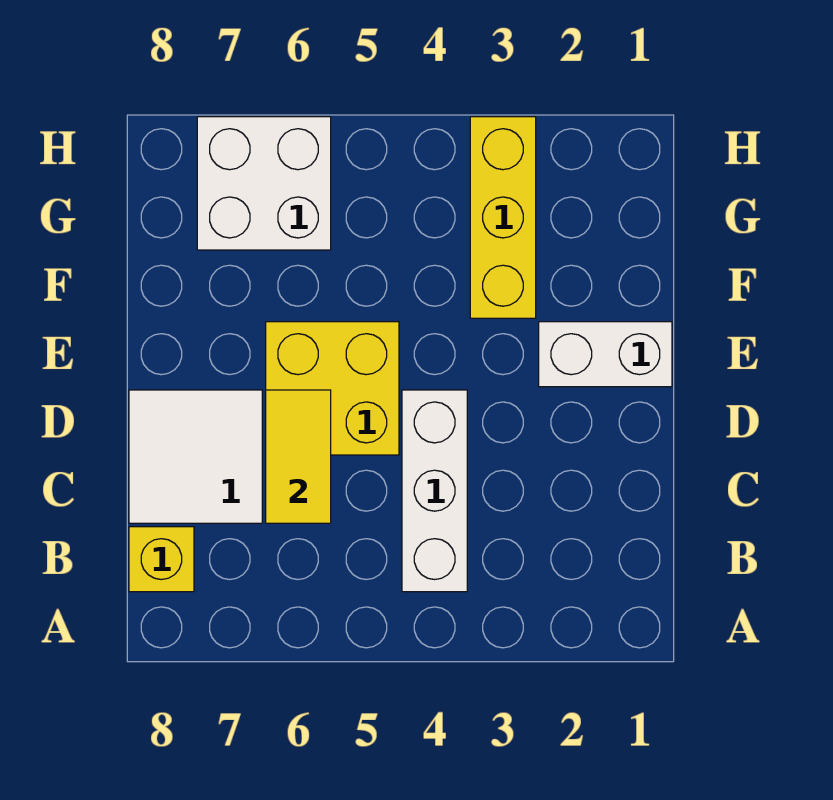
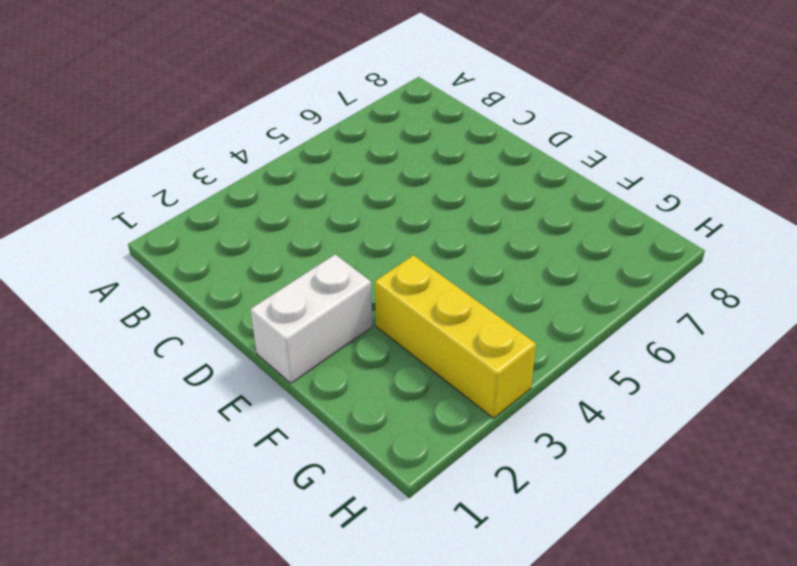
none -> white 1x3 brick [402,390,467,592]
none -> yellow 1x1 brick [129,527,194,592]

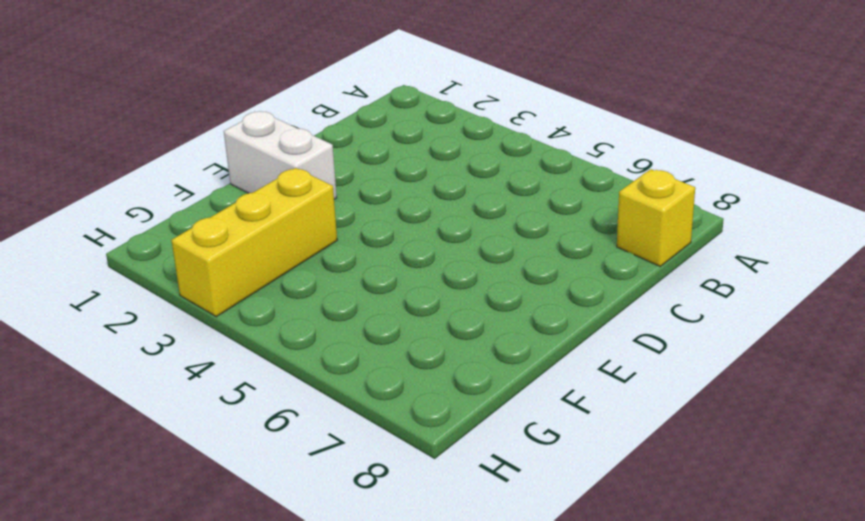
none -> white 1x3 brick [402,390,467,592]
none -> white 2x2 tile [129,390,262,523]

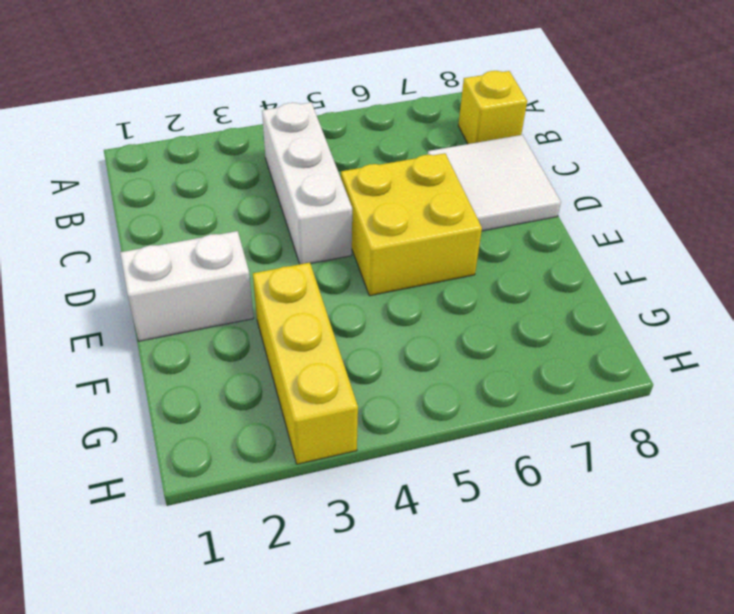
none -> white 2x2 brick [197,117,331,250]
none -> yellow 1x2 tile [266,390,331,523]

